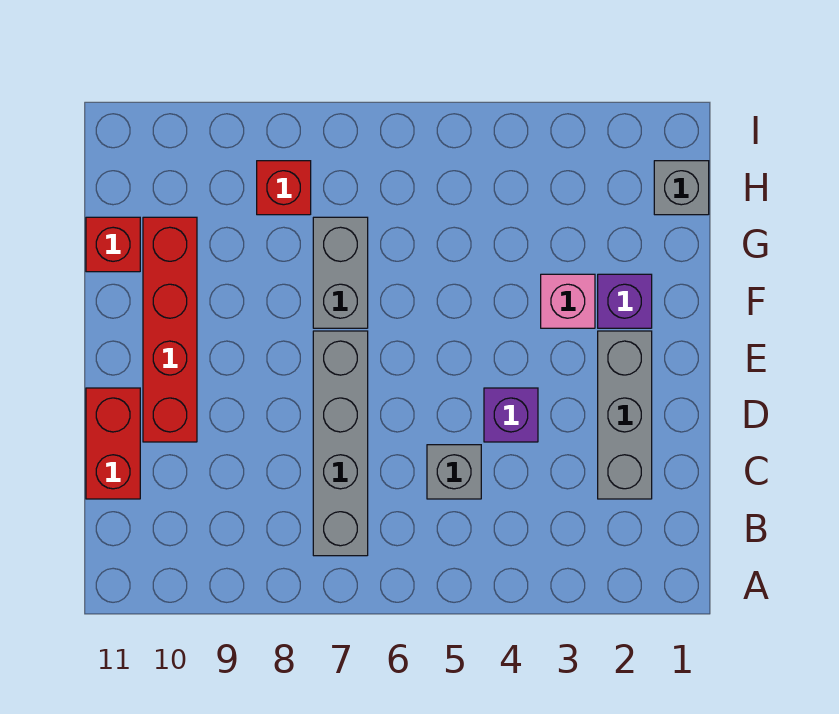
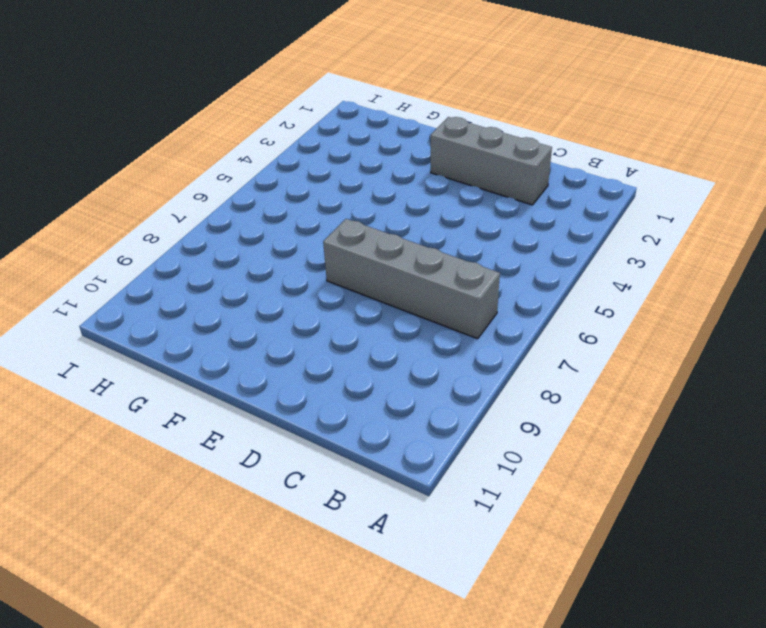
none -> grey 1x1 brick [427,445,481,499]
none -> red 1x2 brick [86,388,140,499]
none -> purple 1x1 brick [484,388,538,442]

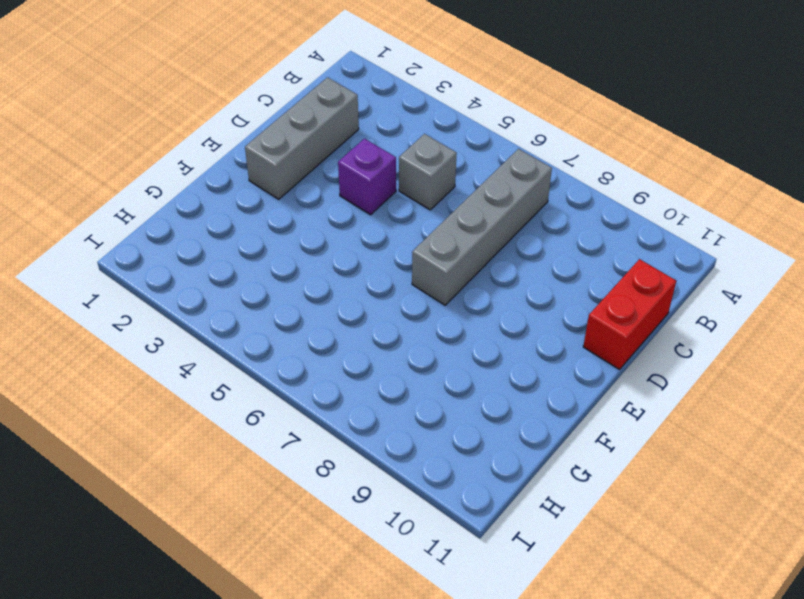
none -> red 1x4 brick [143,217,197,442]
none -> purple 1x1 brick [598,274,652,328]
none -> pink 1x1 brick [541,274,595,328]

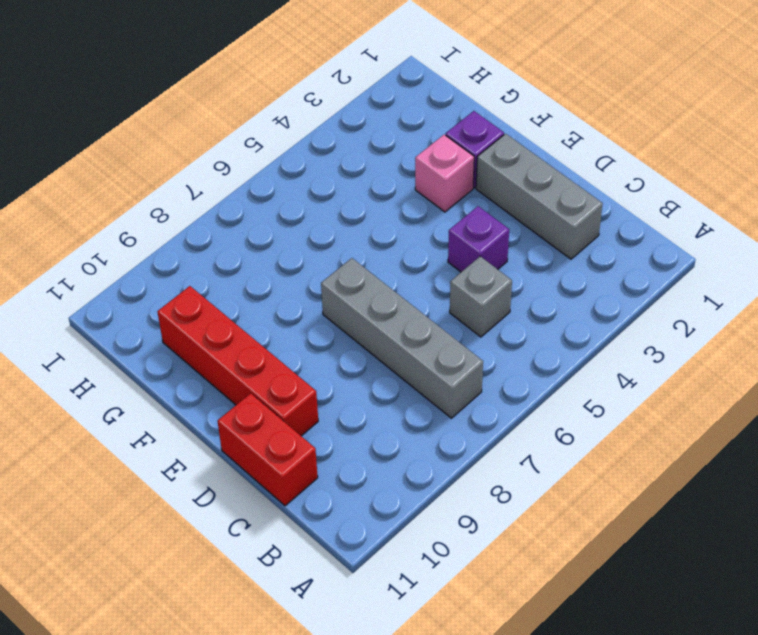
none -> grey 1x2 brick [313,217,368,328]
none -> red 1x1 brick [86,217,140,272]
none -> grey 1x1 brick [654,161,709,215]

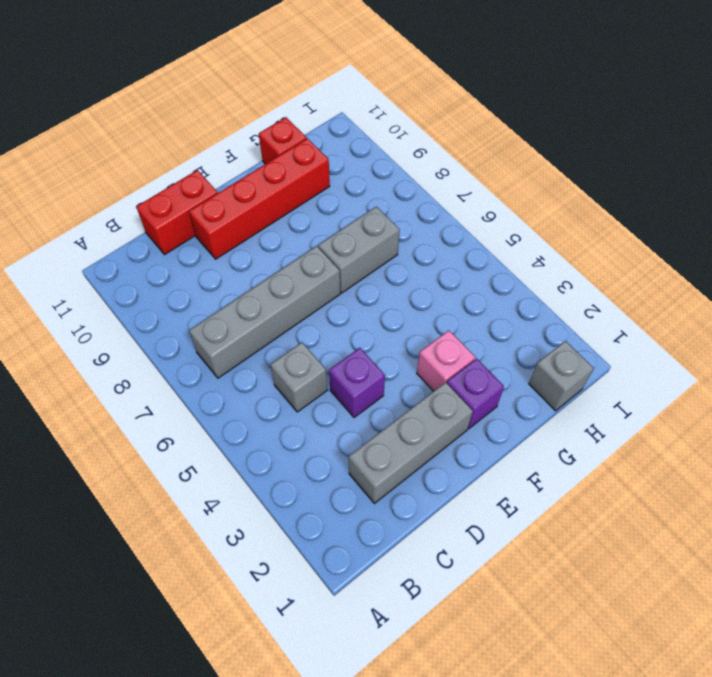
none -> red 1x1 brick [257,161,311,215]

